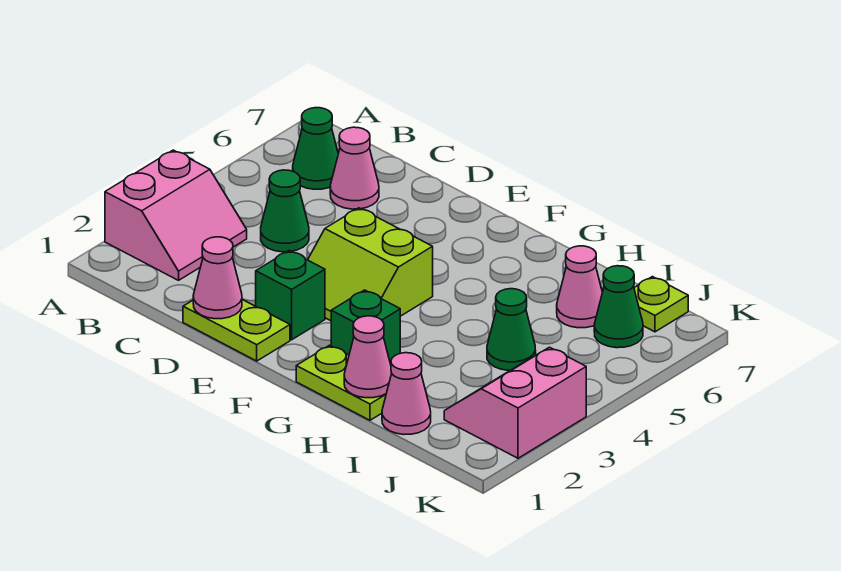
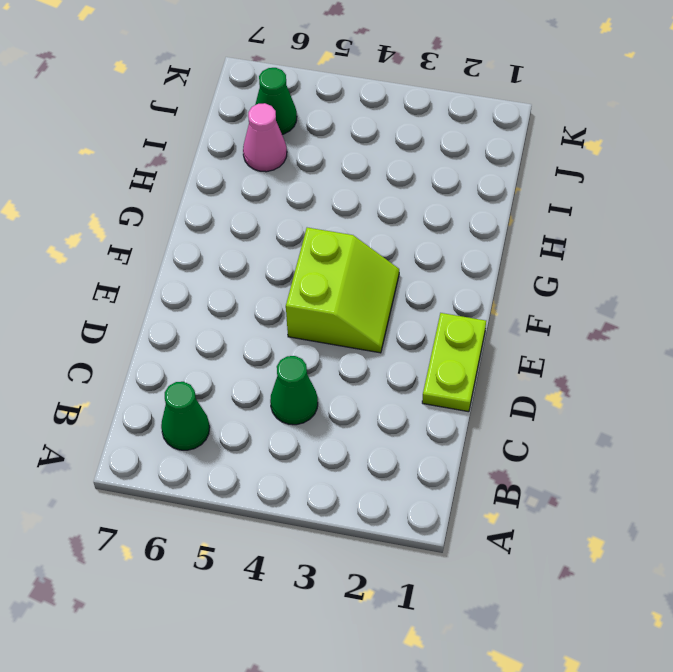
none -> pink 2x2 slope [105,150,247,280]
none -> pink 1x1 cone [330,127,379,209]
none -> green 1x1 brick [256,251,325,340]

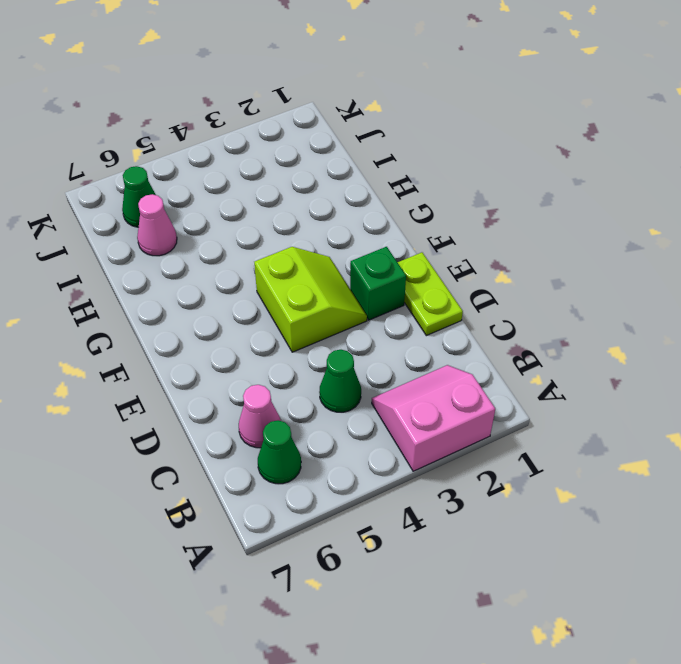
none -> lime 1x2 plate [296,345,386,420]
none -> green 1x1 brick [331,290,400,364]
none -> pink 1x1 cone [382,353,431,435]

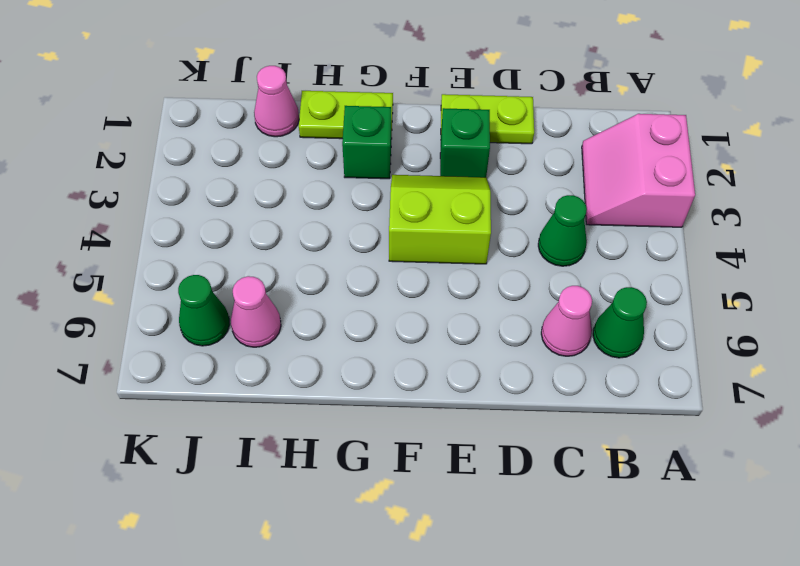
none -> green 1x1 cone [487,289,536,370]
none -> pink 2x2 slope [444,347,586,458]
none -> lime 1x1 plate [634,277,688,332]

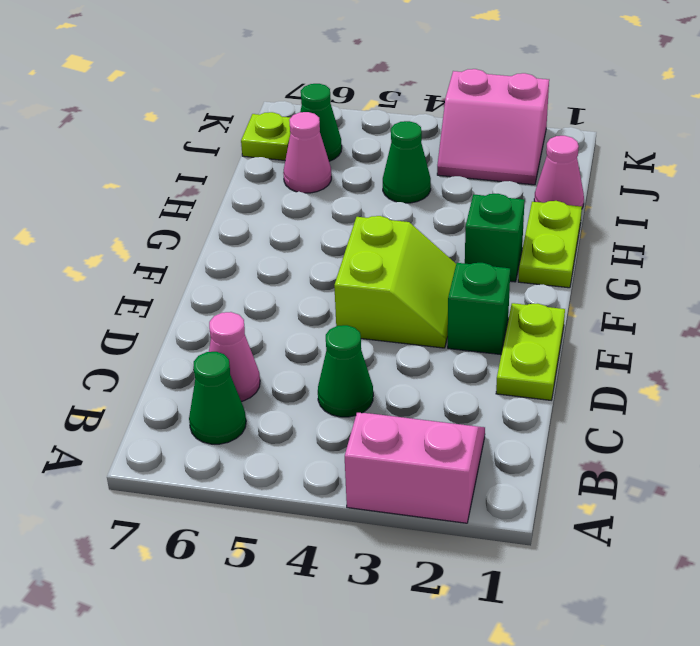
none -> pink 1x1 cone [193,237,242,319]
none -> pink 1x1 cone [344,316,392,398]

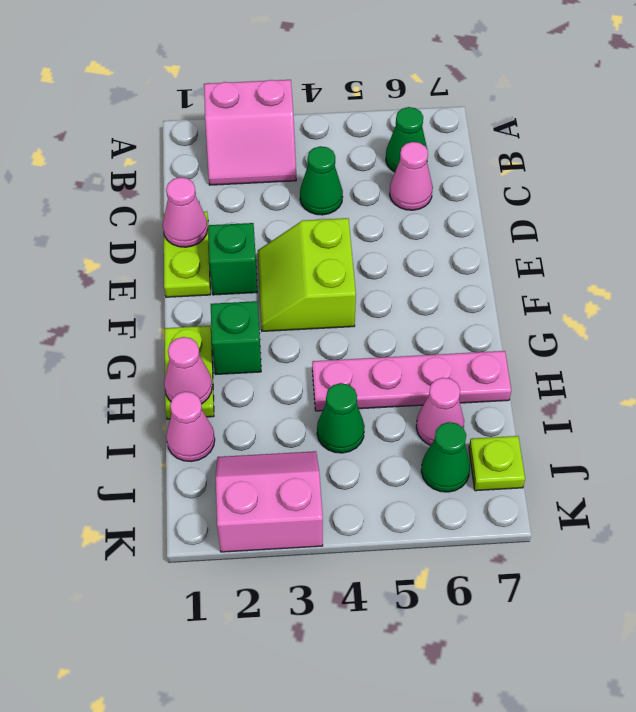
pink 1x4 plate [312,351,511,411] -> none

